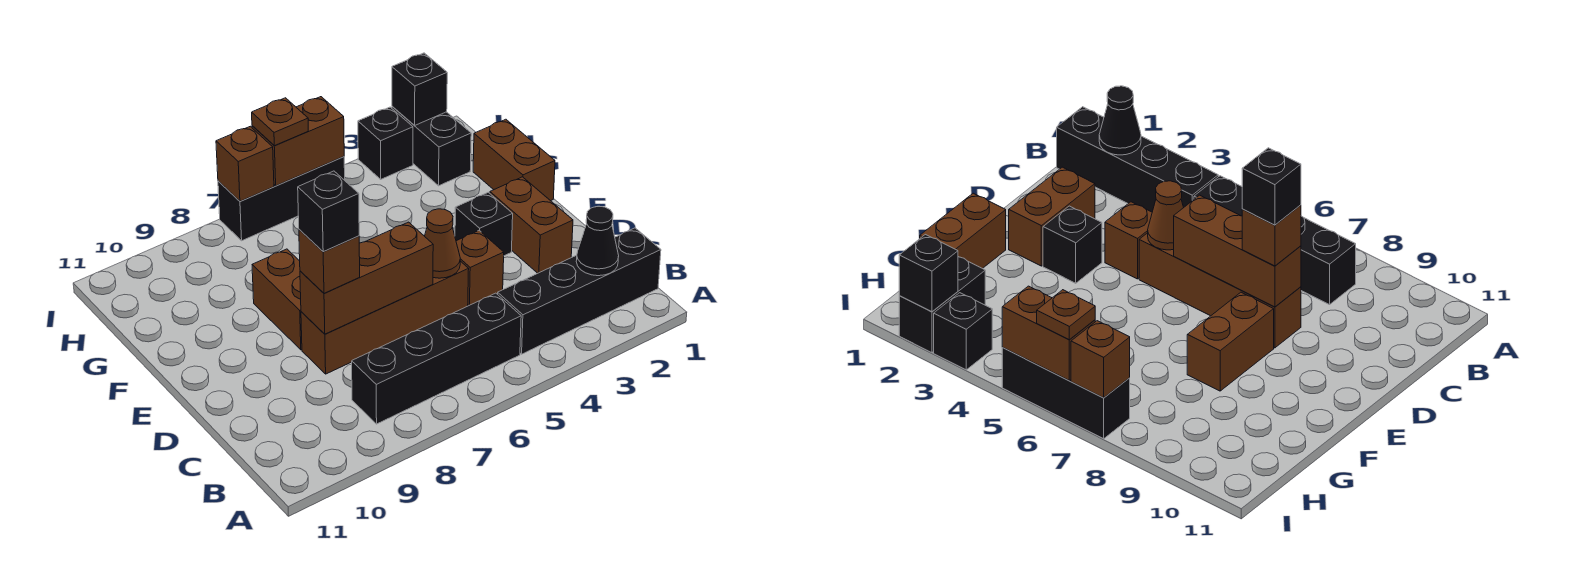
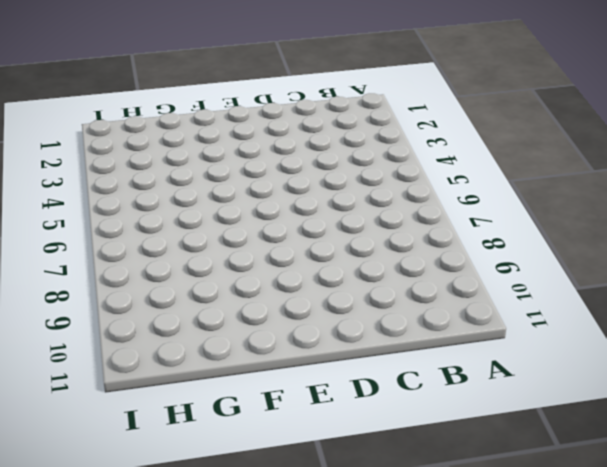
none -> black 1x4 brick [498,228,661,354]
none -> black 1x4 brick [352,293,521,424]
none -> brown 1x2 brick [490,177,573,273]

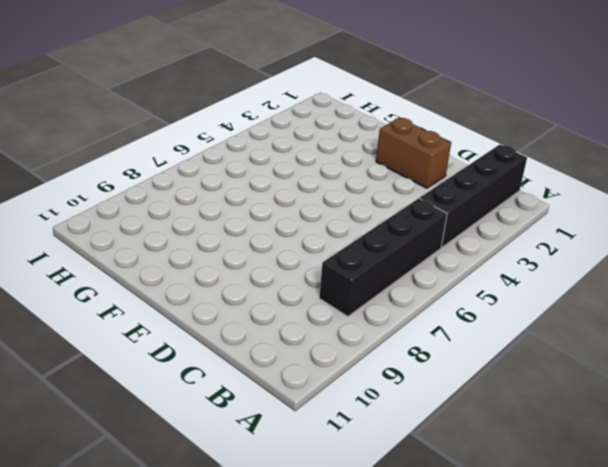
none -> brown 1x1 brick [456,231,504,306]
none -> brown 1x4 brick [301,261,469,374]
none -> black 1x1 brick [455,192,513,256]

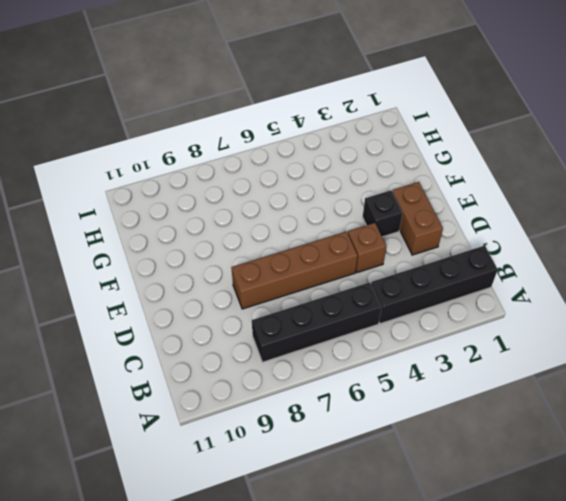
none -> brown 1x2 brick [252,249,302,350]
none -> brown 1x2 brick [473,119,555,201]
none -> black 1x2 brick [392,106,471,186]

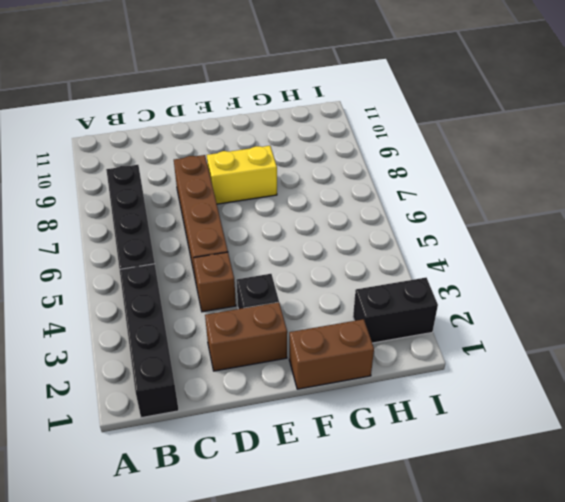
yellow 1x2 brick [207,146,277,204] -> brown 1x2 brick [252,249,302,350]
none -> black 1x1 brick [358,107,413,179]
none -> black 1x3 brick [218,157,345,241]
none -> black 1x1 cone [576,206,619,276]

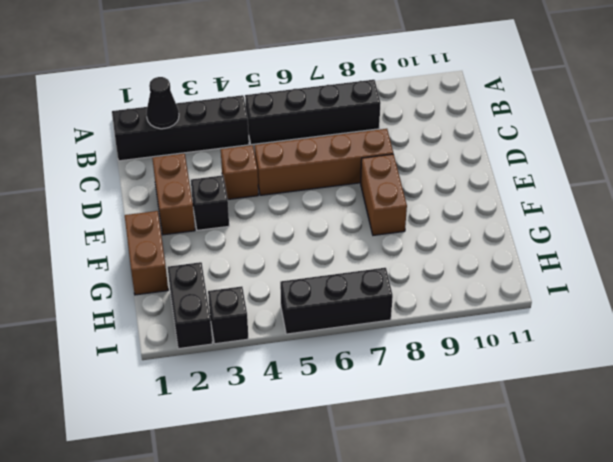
none -> brown 1x1 cone [425,209,460,278]
none -> brown 1x3 brick [300,222,433,334]
none -> black 1x1 brick [392,53,447,126]

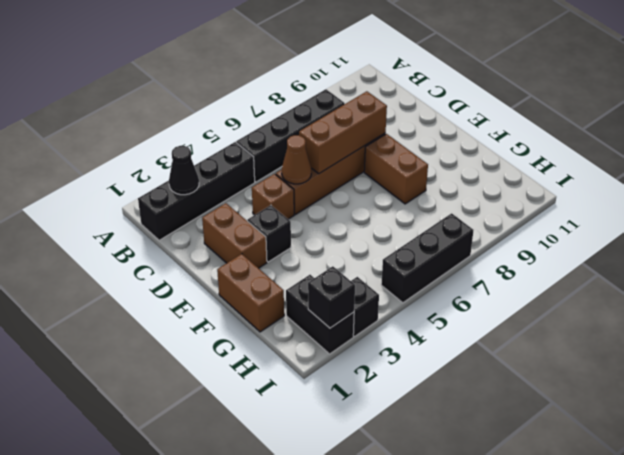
none -> brown 1x2 brick [252,97,344,186]
none -> brown 1x1 brick [216,126,274,201]
none -> brown 1x1 brick [299,230,360,294]

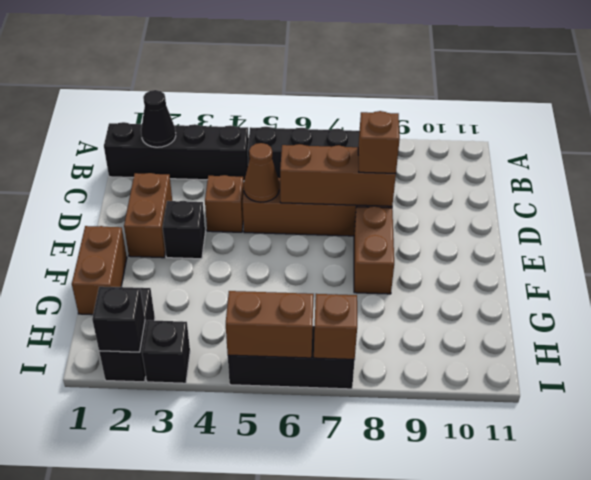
none -> brown 1x1 plate [252,98,308,146]
none -> black 1x1 brick [298,171,359,252]

